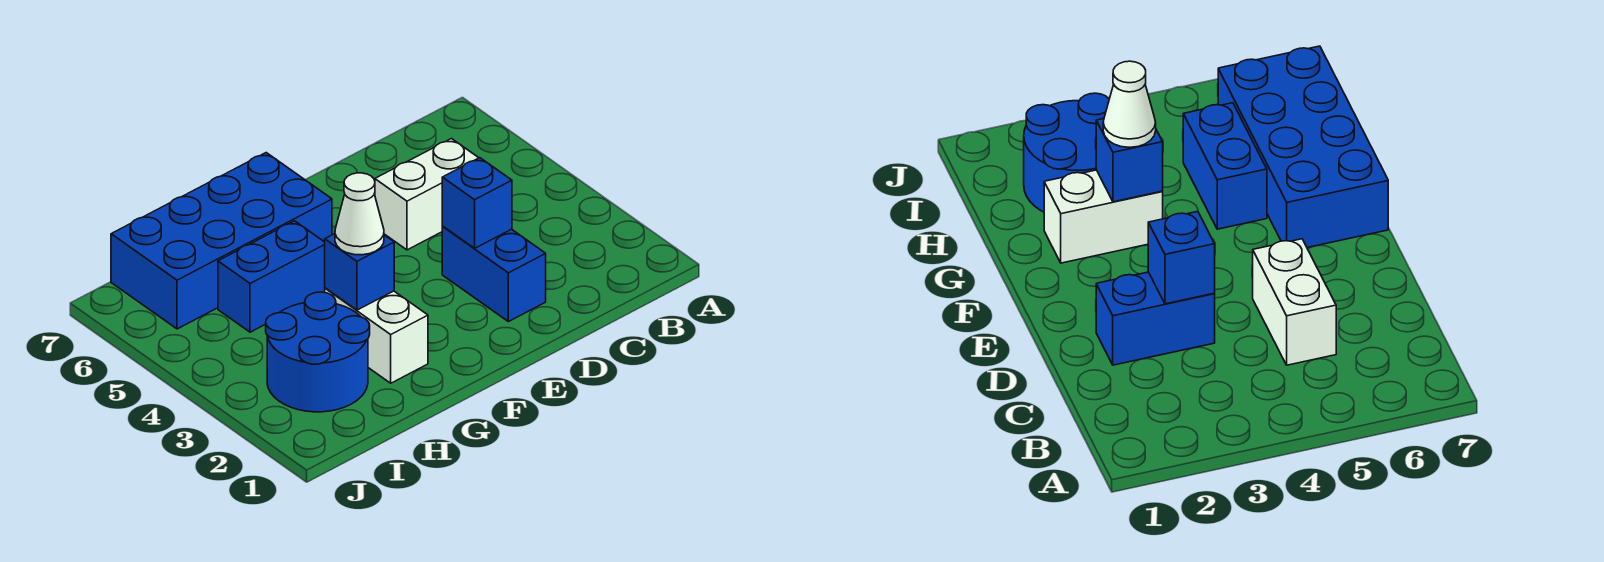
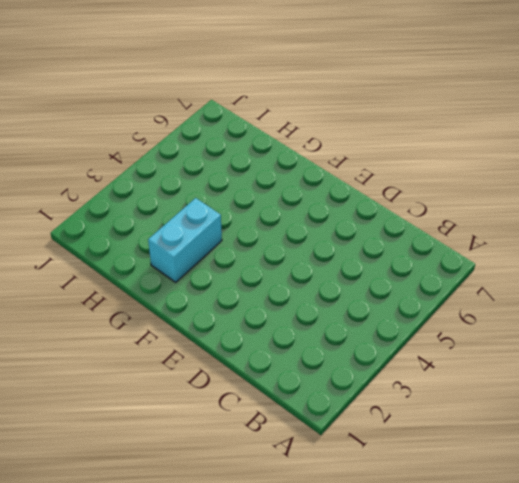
cyan 1x2 brick [148,198,222,282] -> white 1x2 brick [325,288,428,383]
none -> white 1x2 brick [375,139,478,250]
none -> blue 1x2 brick [442,227,546,322]

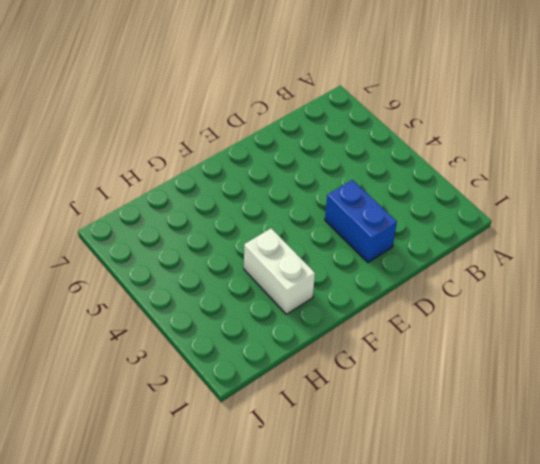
none -> white 1x2 brick [375,139,478,250]
none -> blue 2x4 brick [111,153,332,329]

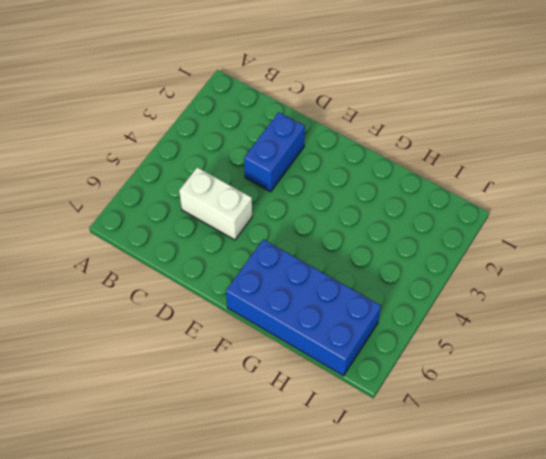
none -> white 1x2 brick [325,288,428,383]
none -> blue 1x2 brick [218,221,325,332]

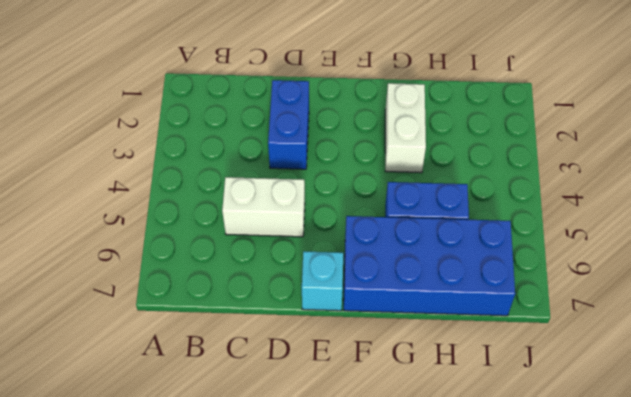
cyan 1x1 brick [302,251,343,311] -> none
none -> blue 2x2 round brick [266,292,370,412]
none -> blue 1x1 brick [442,158,512,248]

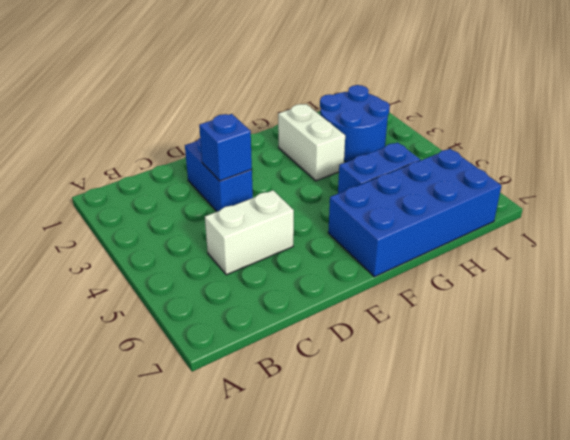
none -> blue 1x1 brick [325,234,394,310]
none -> white 1x1 cone [335,173,384,255]

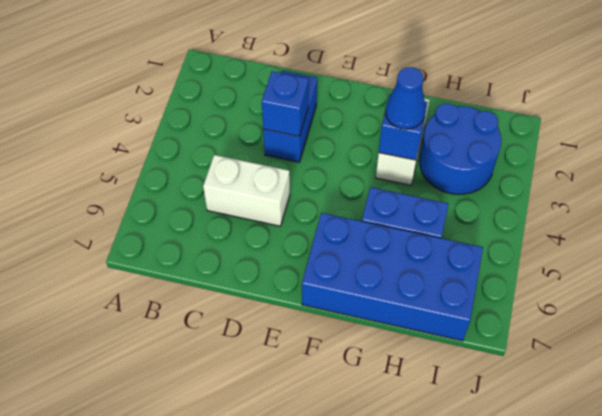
blue 1x1 cone [386,67,425,129] -> white 1x1 cone [335,173,384,255]

